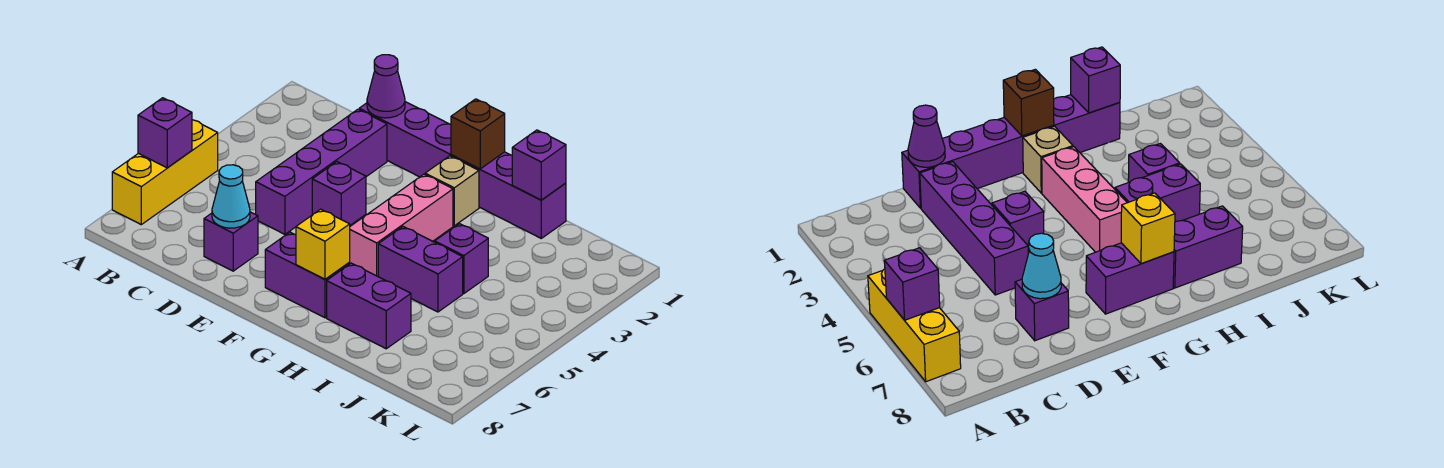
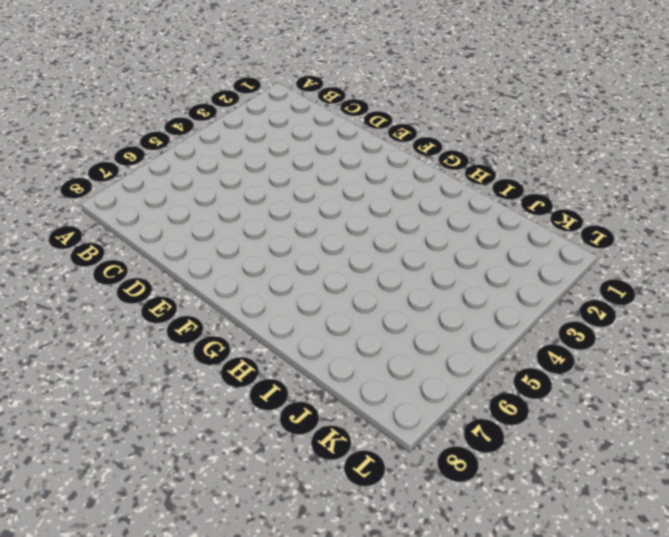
none -> yellow 1x3 brick [112,120,218,225]
none -> purple 1x6 brick [359,102,566,238]
none -> purple 1x4 brick [256,109,387,234]

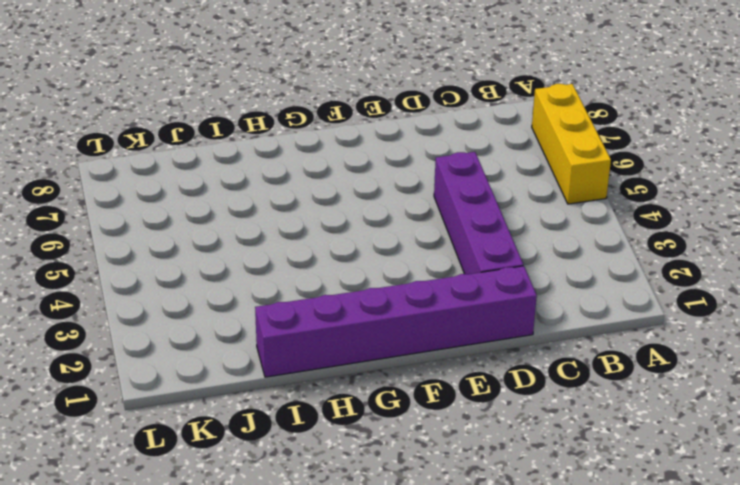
none -> purple 1x1 brick [204,212,258,271]
none -> purple 1x1 brick [312,162,366,225]
none -> purple 1x2 brick [265,232,350,318]

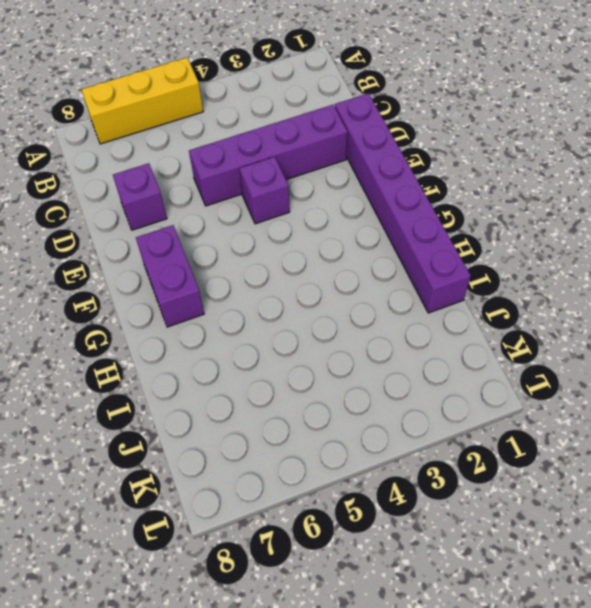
none -> tan 1x1 brick [425,156,479,226]
none -> pink 1x3 brick [349,174,453,276]
none -> purple 1x2 brick [378,227,463,312]

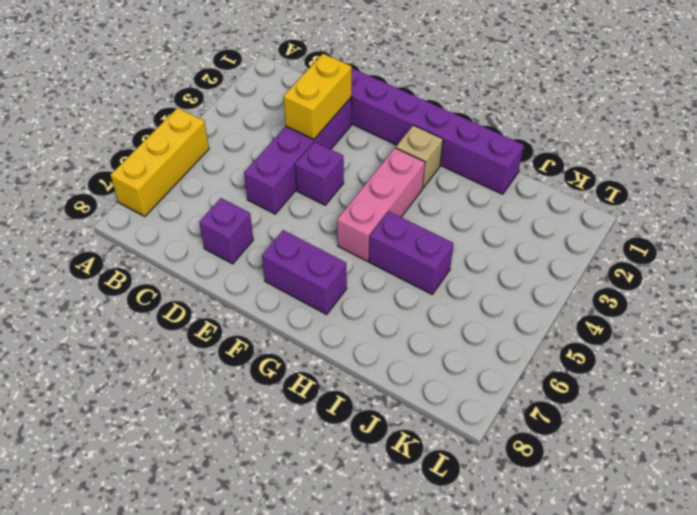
yellow 1x2 brick [283,54,352,139] -> none
none -> purple 1x2 brick [327,263,411,349]
none -> purple 1x1 brick [435,224,488,294]
none -> purple 1x1 brick [138,98,192,168]

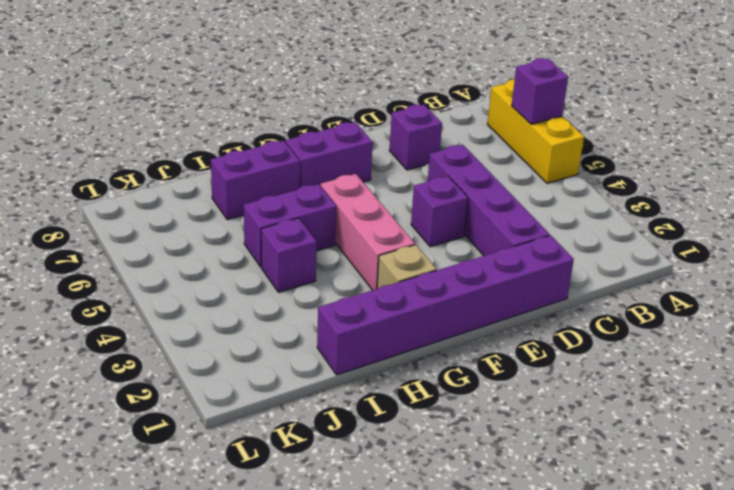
none -> purple 1x1 cone [367,55,405,118]
none -> cyan 1x1 cone [212,165,250,228]
none -> brown 1x1 brick [451,99,505,169]

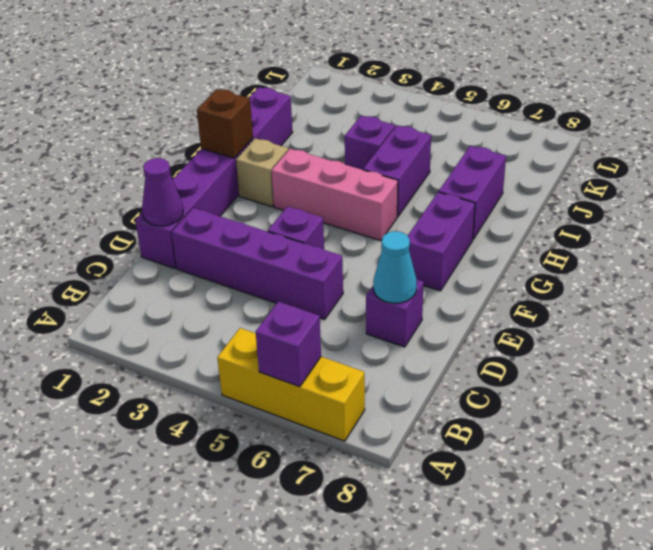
none -> yellow 1x1 brick [296,209,350,279]
none -> purple 1x1 brick [512,130,566,200]

